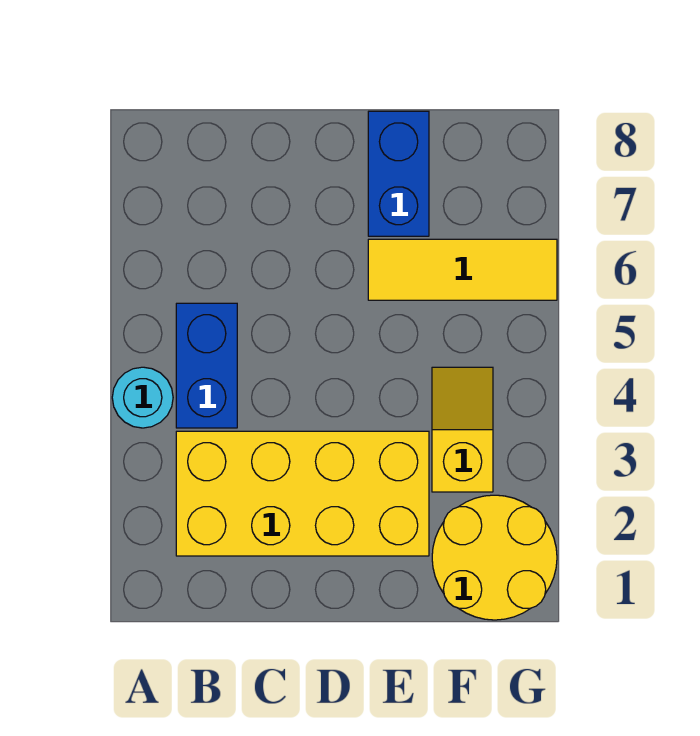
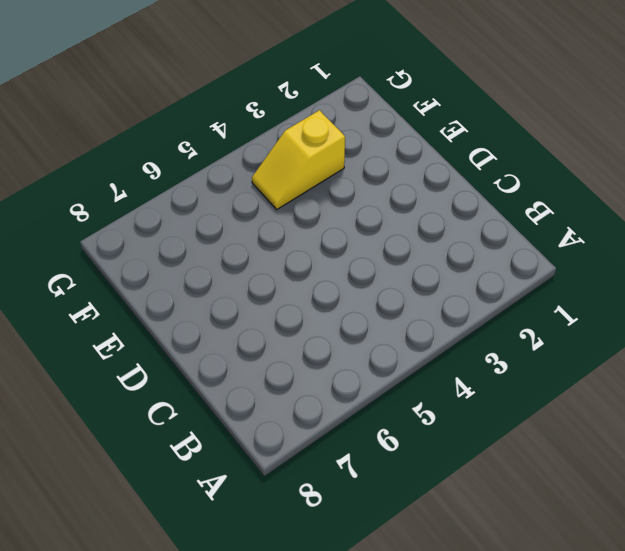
none -> cyan 1x1 round brick [112,367,173,428]
none -> yellow 2x4 brick [176,431,429,556]

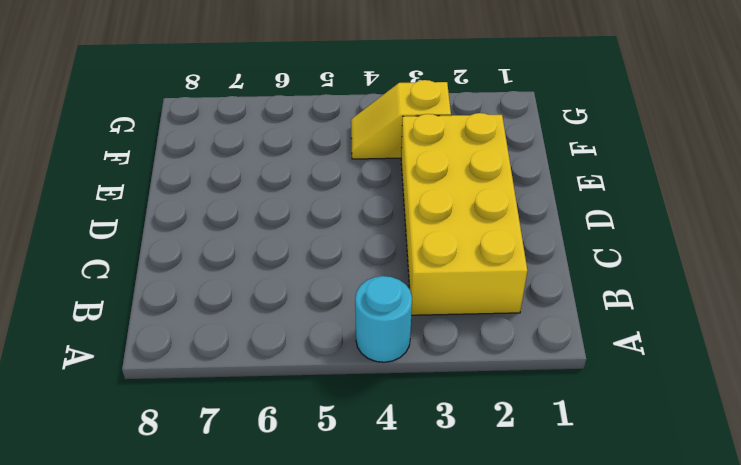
none -> blue 1x2 brick [176,303,237,428]
none -> yellow 1x3 tile [368,239,557,300]

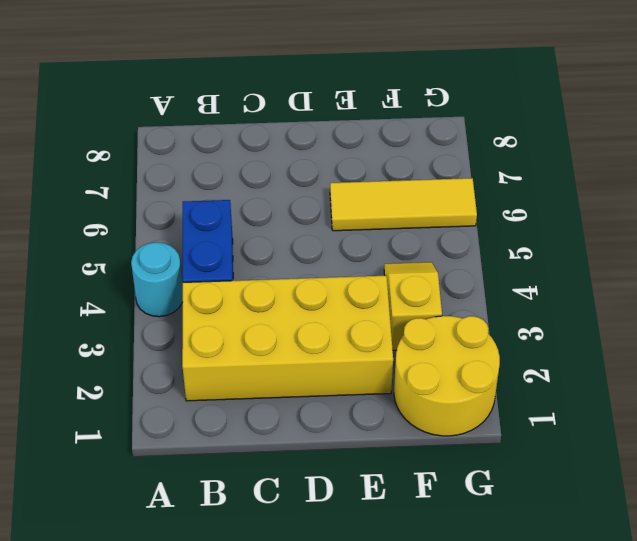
none -> blue 1x2 brick [368,111,429,236]

